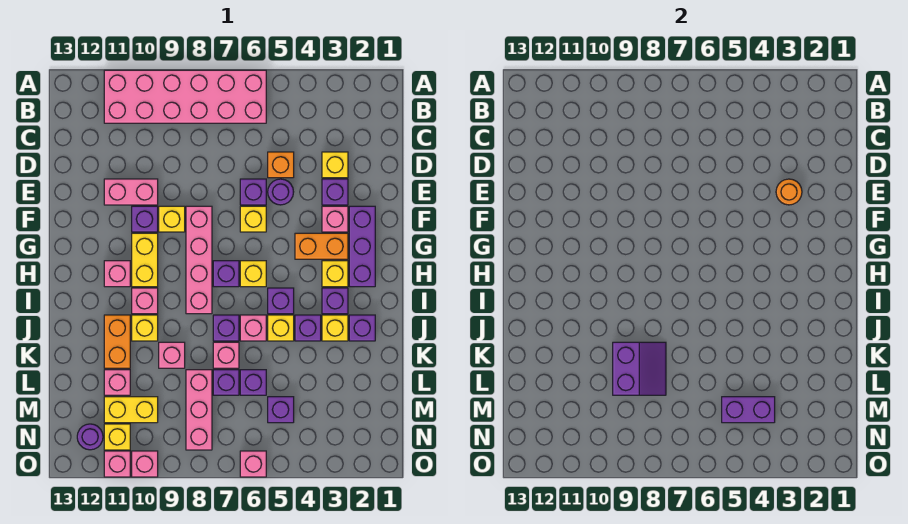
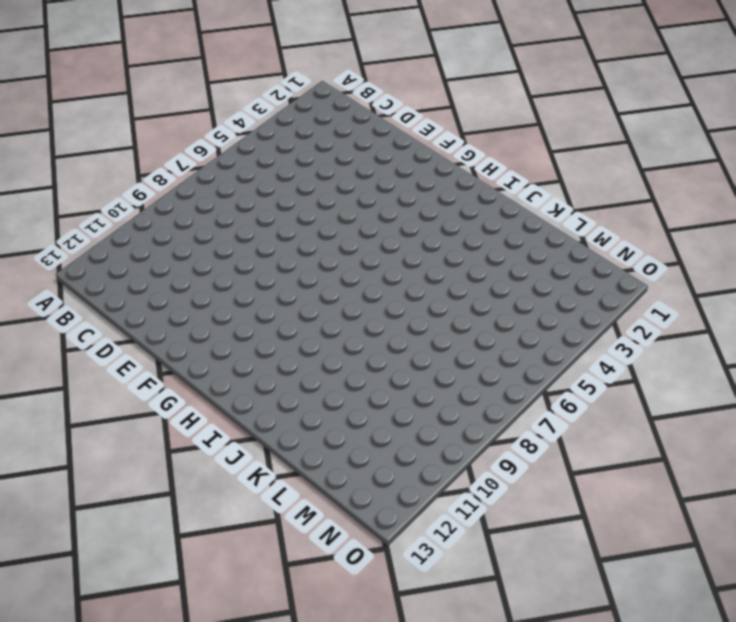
none -> pink 2x6 brick [104,70,266,123]
none -> yellow 1x1 brick [322,152,348,178]
none -> orange 1x1 brick [268,152,294,178]
none -> purple 1x1 brick [322,179,348,205]

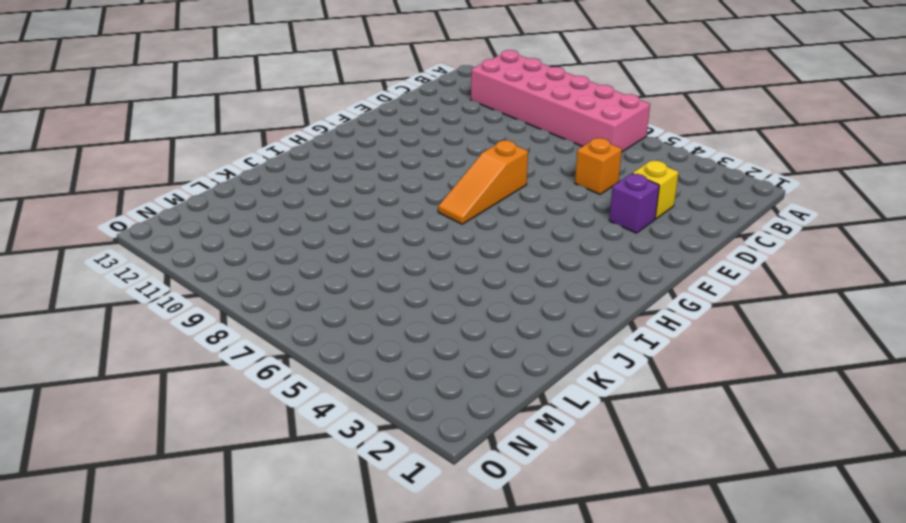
orange 1x3 slope [438,140,528,224] -> purple 1x1 brick [213,261,239,287]
none -> purple 1x1 round brick [268,179,293,205]
none -> purple 1x1 brick [240,179,266,205]
none -> pink 1x2 brick [104,179,158,205]
none -> purple 1x3 brick [349,206,375,287]

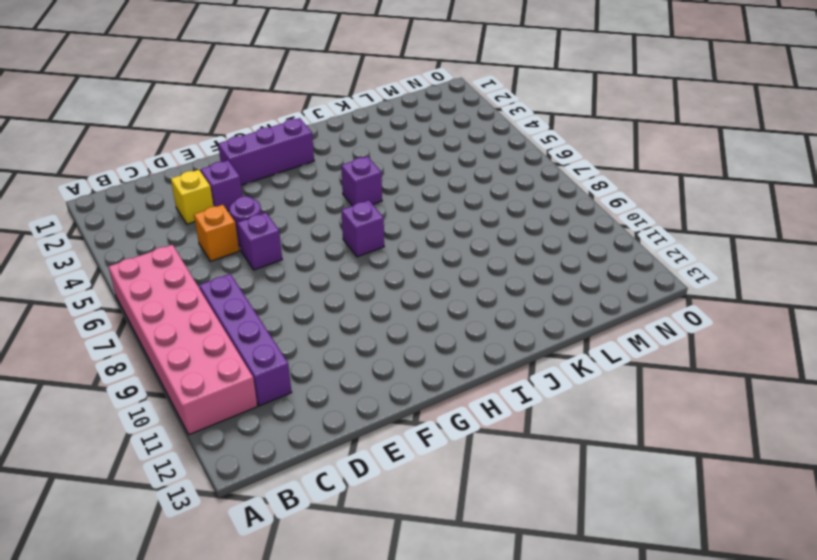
purple 1x4 brick [199,274,292,406] -> none
none -> pink 1x2 brick [104,179,158,205]
none -> pink 1x1 brick [322,206,348,232]
none -> yellow 1x1 brick [240,206,266,232]
none -> pink 1x4 brick [186,206,212,314]

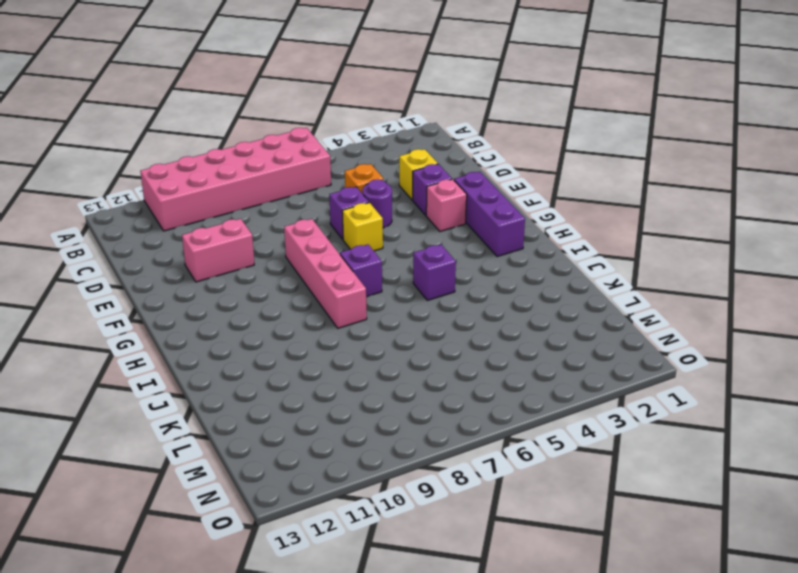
none -> yellow 1x1 brick [159,206,185,232]
none -> purple 1x1 brick [132,206,158,232]
none -> orange 1x2 brick [295,233,348,259]
none -> yellow 1x2 brick [132,233,158,287]

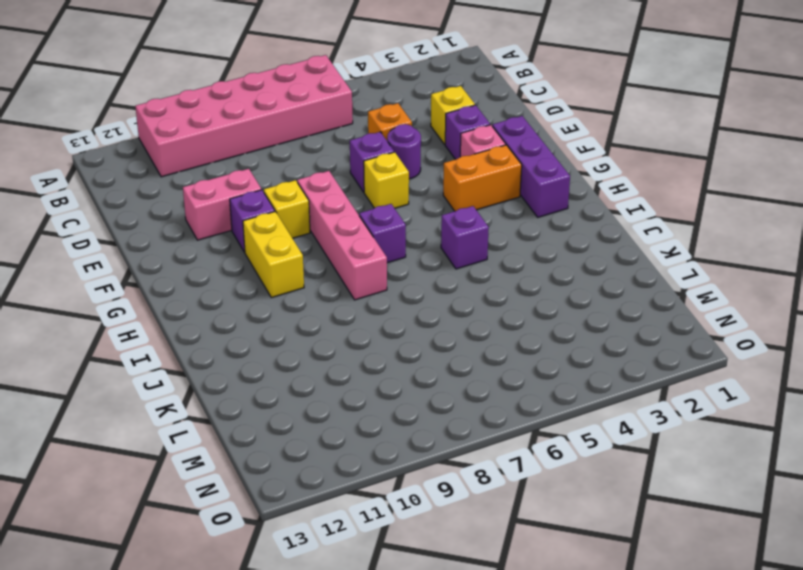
none -> yellow 1x1 brick [322,261,348,287]
none -> yellow 1x1 brick [240,261,266,287]
none -> pink 1x1 brick [104,261,130,287]
none -> purple 1x1 brick [322,288,348,314]

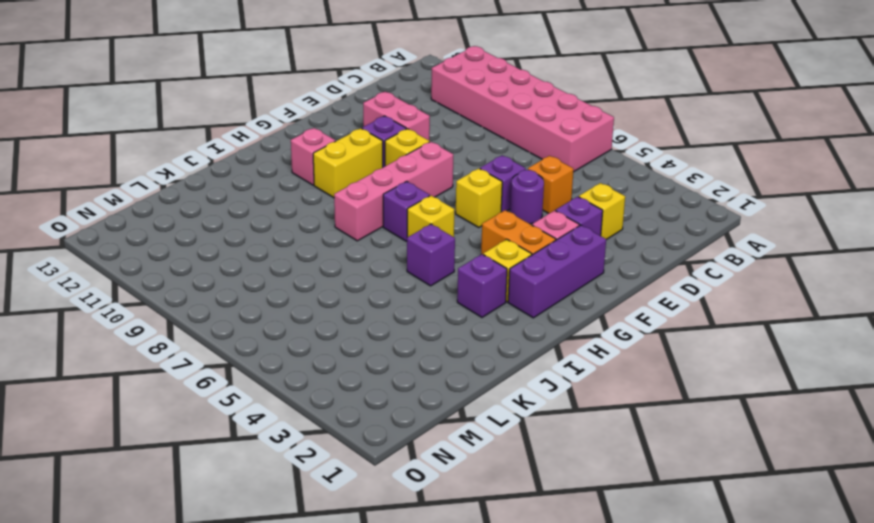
none -> pink 1x1 brick [132,288,158,314]
none -> purple 1x1 brick [349,315,375,341]
none -> yellow 1x1 brick [322,315,348,341]
none -> purple 1x1 brick [295,315,321,341]

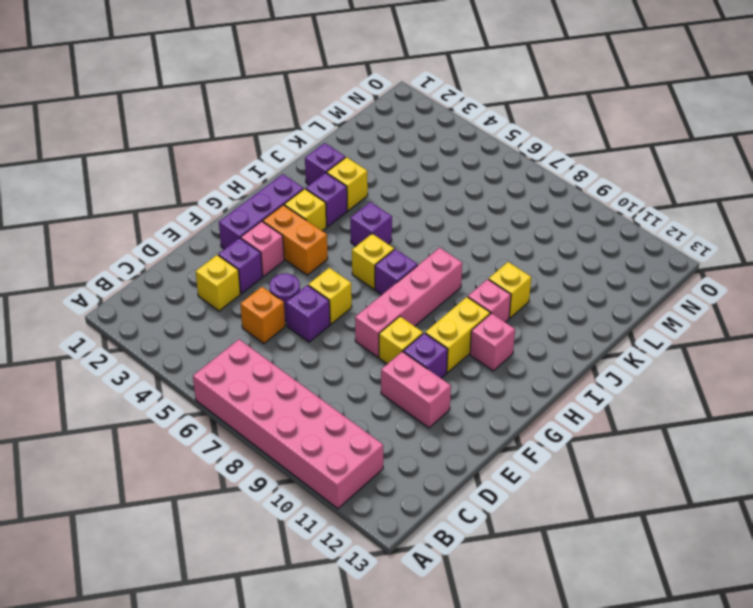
none -> purple 1x1 brick [295,315,321,341]
none -> yellow 1x1 brick [268,315,294,341]
none -> pink 1x1 brick [240,315,266,341]
none -> purple 1x1 brick [213,315,239,341]

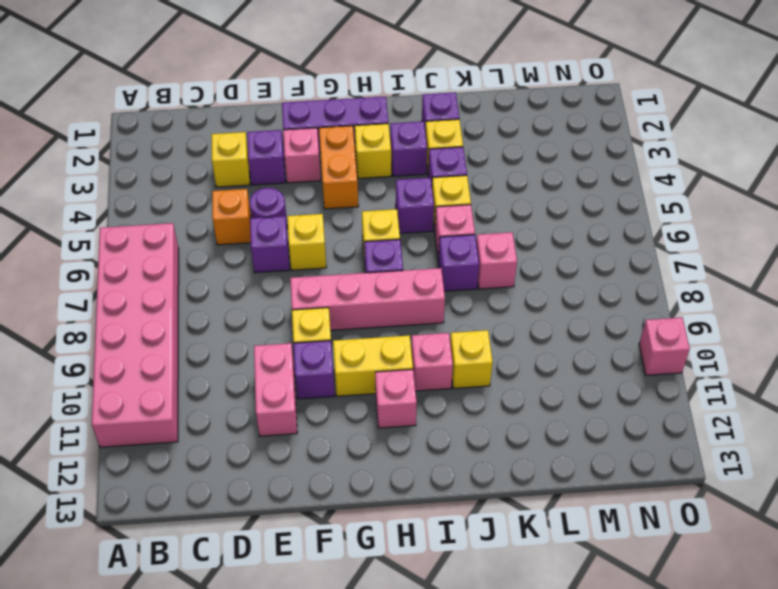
none -> orange 1x2 brick [104,315,130,368]
none -> pink 1x1 brick [159,342,185,368]
none -> purple 1x1 brick [240,370,266,395]
none -> purple 1x1 brick [213,370,239,395]

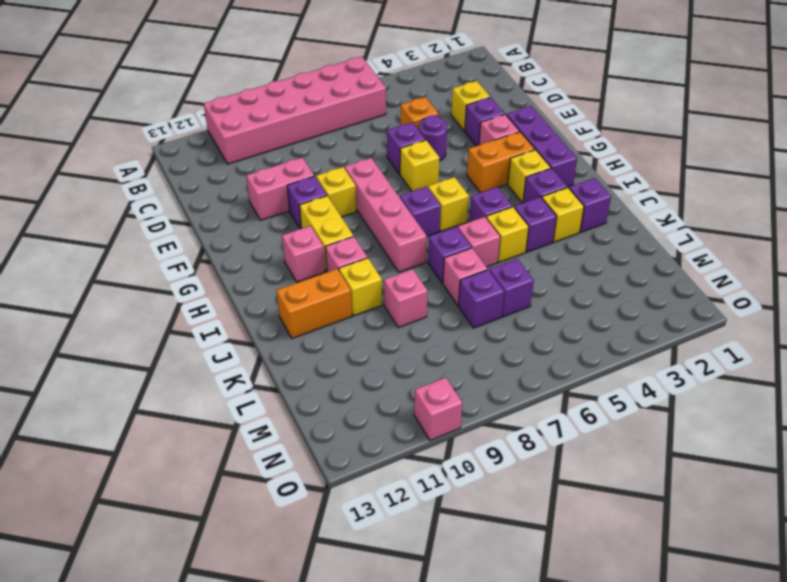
orange 1x2 brick [277,269,352,338] -> orange 1x2 brick turned to [104,315,130,368]
none -> pink 1x3 brick [186,370,212,450]
none -> pink 1x1 brick [104,370,130,395]
none -> purple 1x1 brick [268,397,294,423]
none -> yellow 1x2 brick [104,397,158,423]

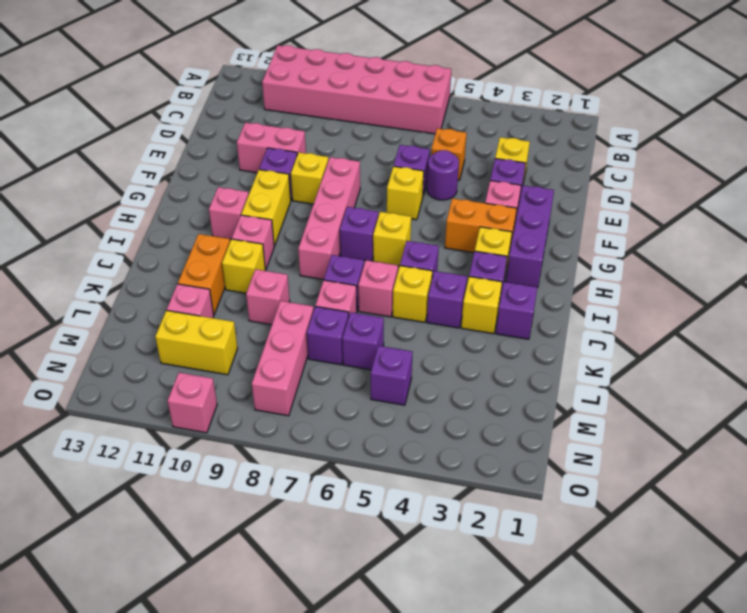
none -> yellow 1x1 brick [104,424,130,450]
none -> purple 1x1 round brick [77,424,103,450]
none -> pink 1x1 brick [240,451,266,477]
none -> pink 1x1 brick [104,451,130,477]

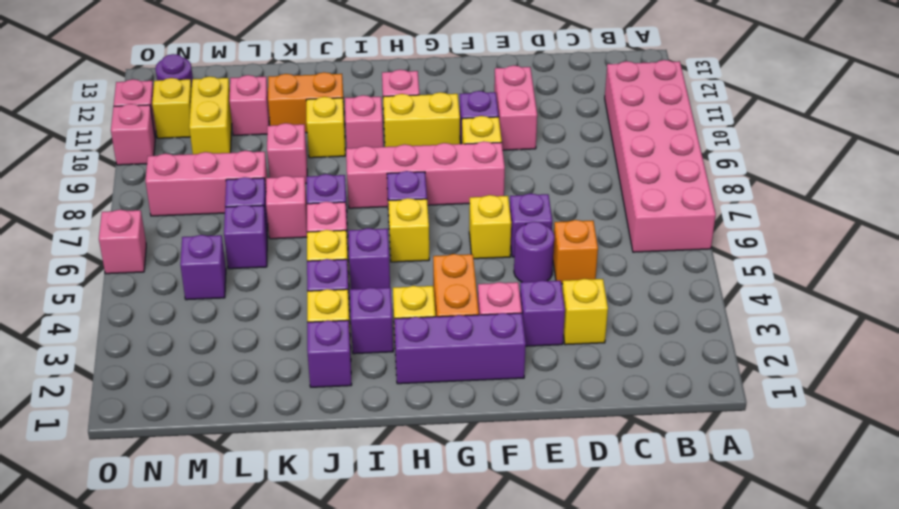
none -> orange 1x1 round brick [776,179,802,205]
none -> purple 2x2 slope [613,342,666,395]
none -> purple 1x2 brick [722,397,775,423]

